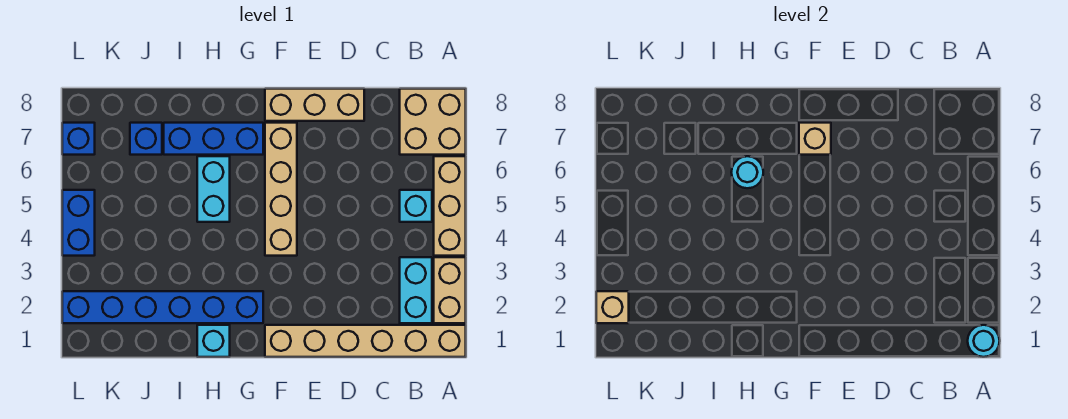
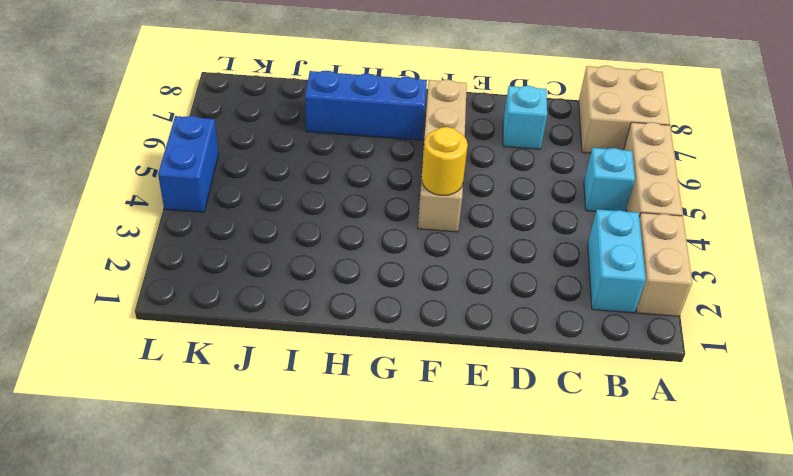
cyan 1x1 brick [503,86,547,149] -> cyan 1x1 brick moved to [197,325,230,357]
yellow 1x1 round brick [422,127,468,195] -> none
none -> tan 1x6 brick [265,325,466,357]
none -> tan 1x3 brick [265,89,364,121]
none -> blue 1x6 brick [62,291,263,323]

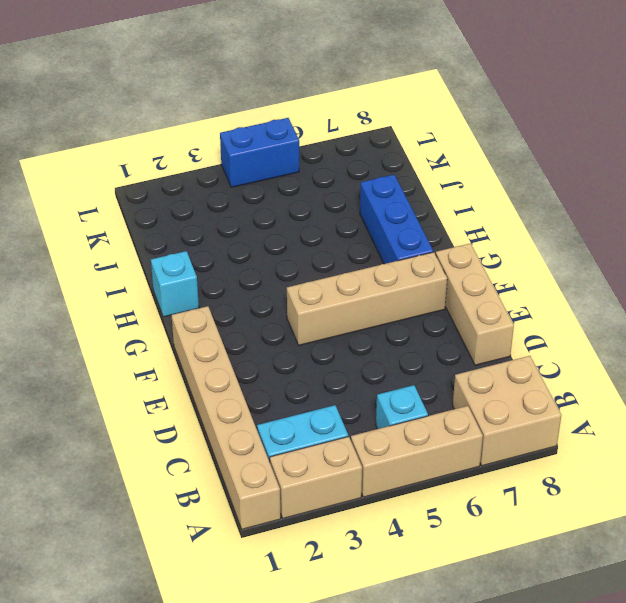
none -> blue 1x6 brick [62,291,263,323]
none -> cyan 1x2 brick [197,156,230,222]
none -> blue 1x1 brick [130,123,162,155]

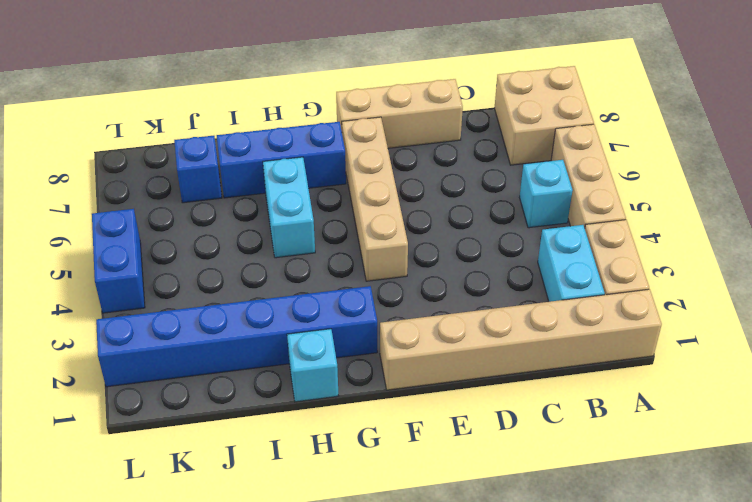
none -> blue 1x1 brick [62,123,95,155]
none -> cyan 1x1 round brick [968,325,1000,357]
none -> tan 1x1 brick [799,123,831,155]

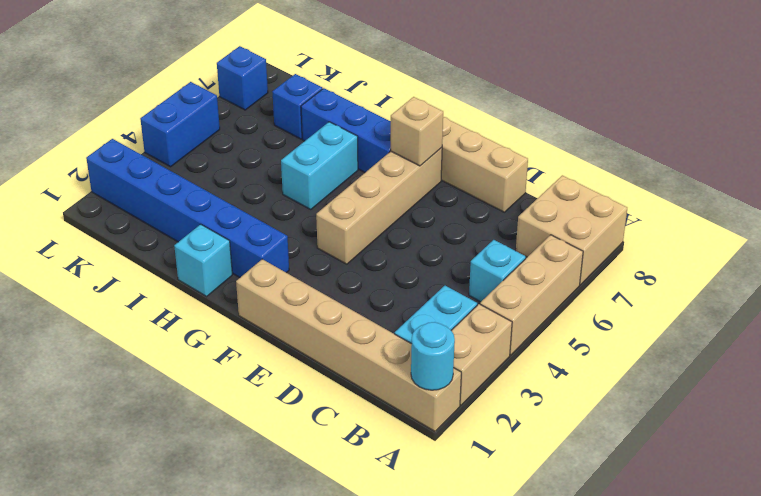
none -> cyan 1x1 round brick [731,156,763,188]
none -> tan 1x1 brick [596,291,629,323]

